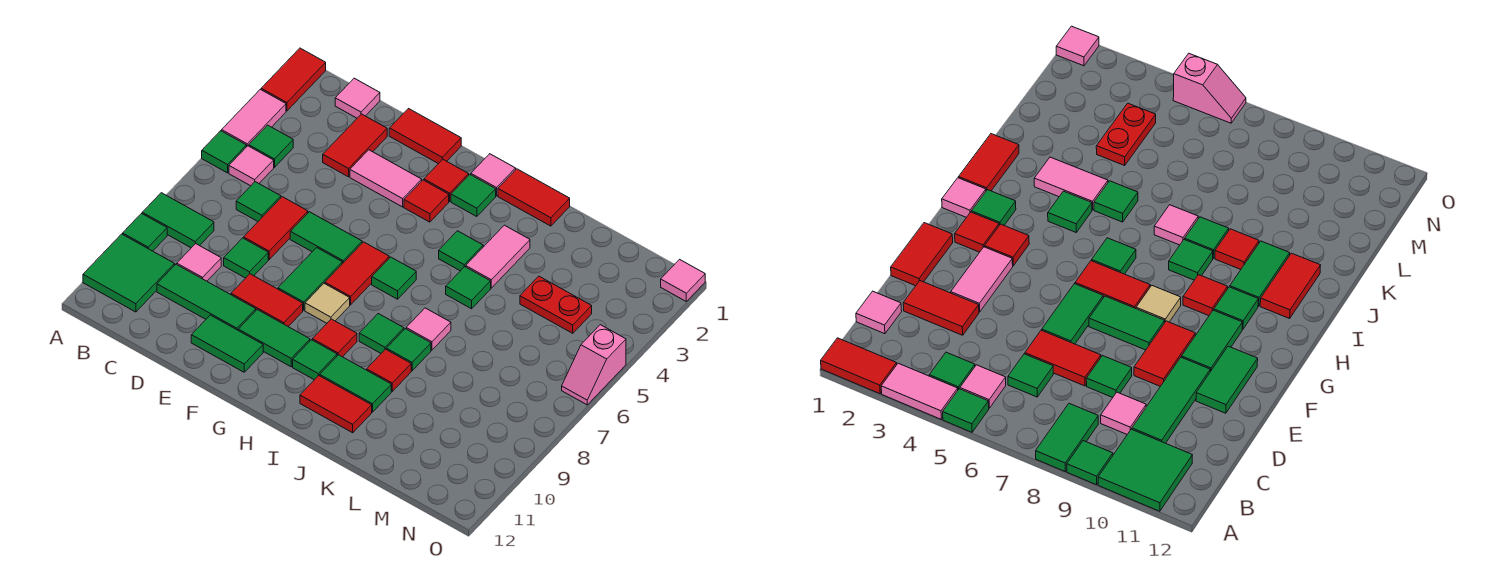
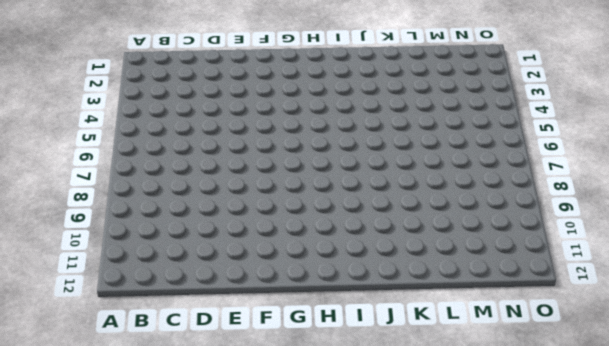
none -> red 1x2 tile [261,48,326,111]
none -> pink 1x2 tile [222,89,286,147]
none -> green 1x1 tile [202,131,246,173]
none -> green 1x2 tile [142,193,214,248]

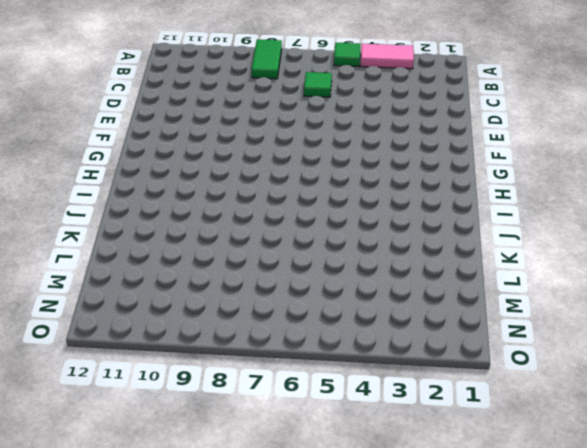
none -> red 1x2 tile [261,48,326,111]
none -> green 1x1 tile [123,214,167,251]
none -> green 2x2 tile [83,234,175,312]
none -> green 1x1 tile [249,125,293,167]

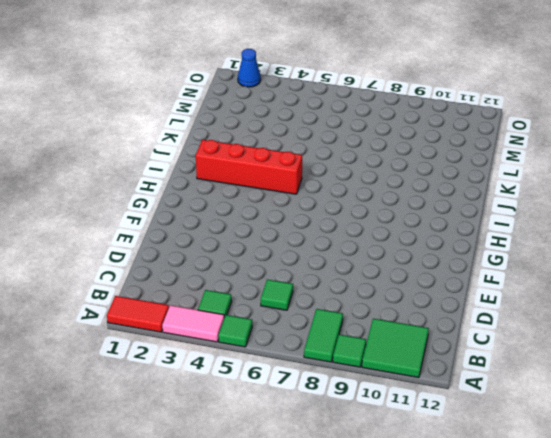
red 1x4 brick [196,140,302,194] -> green 1x1 tile [439,231,483,271]
blue 1x1 cone [238,49,261,87] -> none
none -> pink 1x1 tile [229,146,274,186]
none -> pink 1x1 tile [335,78,380,118]
none -> pink 1x1 tile [177,244,221,281]
none -> green 1x3 tile [157,264,256,330]

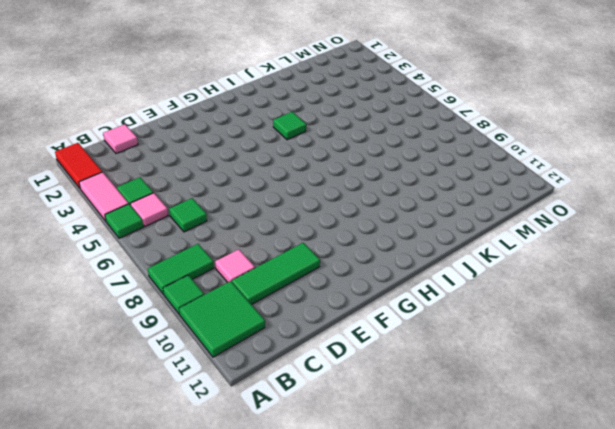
none -> red 1x2 tile [323,114,387,177]
none -> red 1x2 tile [244,197,308,259]
none -> green 1x1 tile [224,238,268,278]
none -> red 1x2 tile [389,109,461,164]

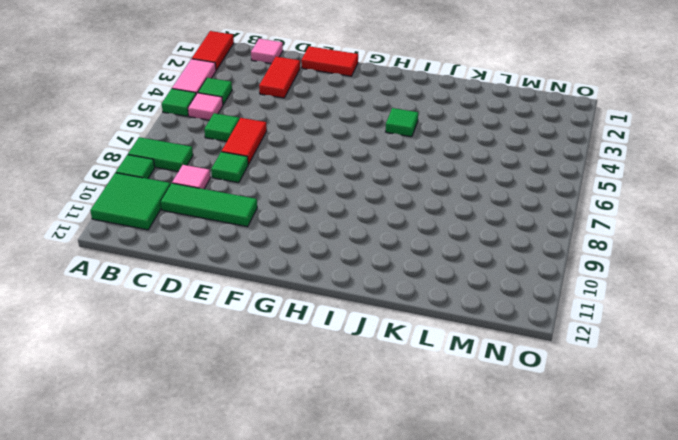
none -> pink 1x2 tile [350,150,422,207]
none -> green 1x2 tile [290,212,362,264]
none -> red 1x2 tile [231,274,303,326]
none -> green 1x2 tile [191,315,263,372]

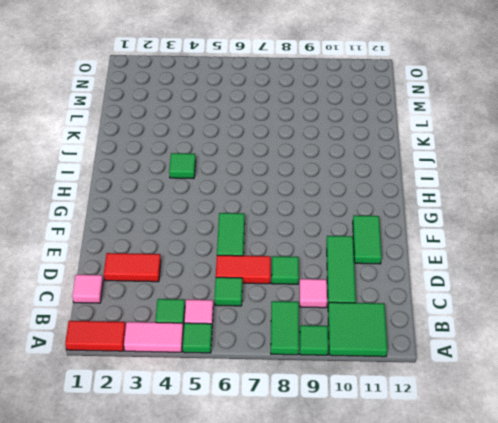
none -> red 1x2 tile [389,109,461,164]
none -> pink 1x2 tile [350,150,422,207]
none -> red 1x2 tile [231,274,303,326]
none -> green 1x2 tile [278,248,342,310]

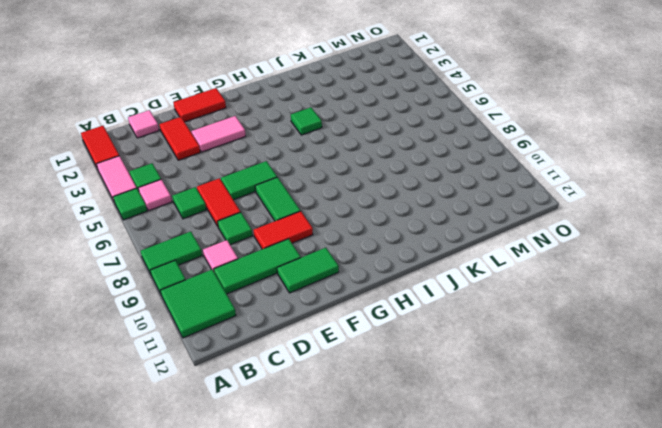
none -> green 1x2 tile [238,310,310,367]
none -> red 1x1 tile [424,159,469,201]
none -> red 1x1 tile [404,180,449,222]
none -> red 1x2 tile [325,242,389,305]

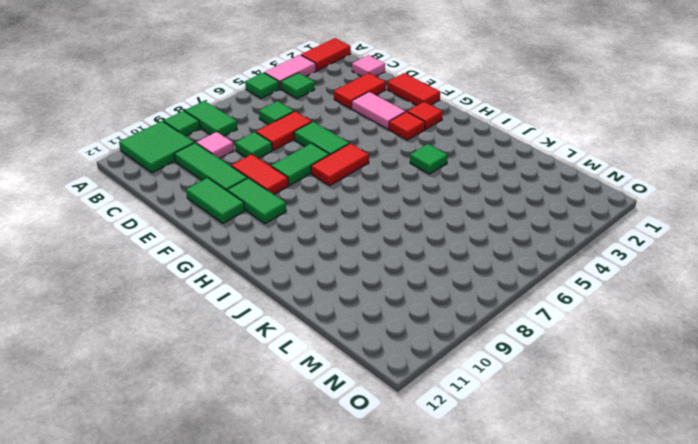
none -> pink 1x1 tile [229,146,274,186]
none -> tan 1x1 tile [305,284,350,323]
none -> pink 1x1 tile [471,154,516,196]
none -> green 1x1 tile [451,175,496,217]

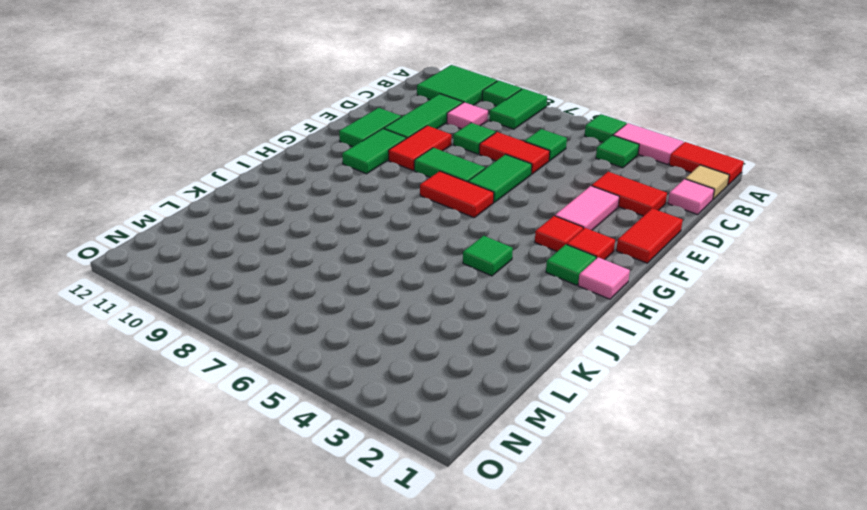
tan 1x1 tile [685,165,729,199] -> tan 1x1 tile moved to [305,284,350,323]
none -> pink 1x1 tile [229,146,274,186]
none -> green 1x1 tile [372,257,416,299]
none -> red 1x1 tile [312,319,357,357]
none -> green 1x1 tile [293,340,337,380]

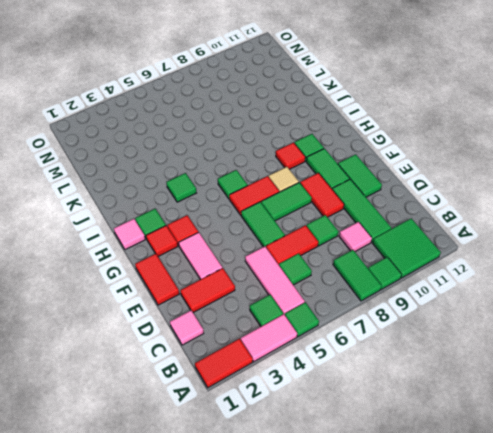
pink 1x3 tile [245,246,305,315] -> pink 1x1 tile [229,146,274,186]
none -> red 1x2 tile [498,169,570,226]
none -> green 1x1 tile [359,314,404,353]
none -> green 1x2 tile [320,355,391,412]
none -> red 1x2 tile [300,376,372,433]

